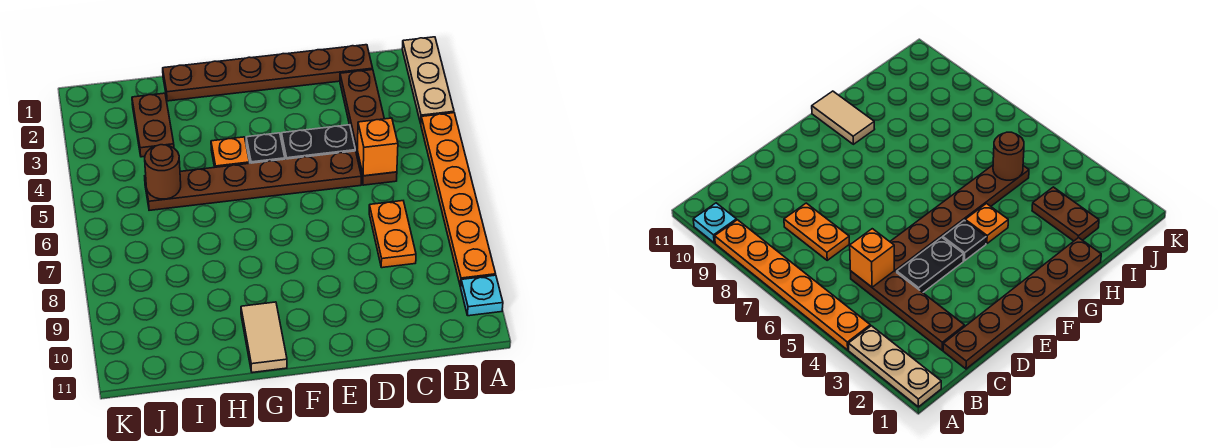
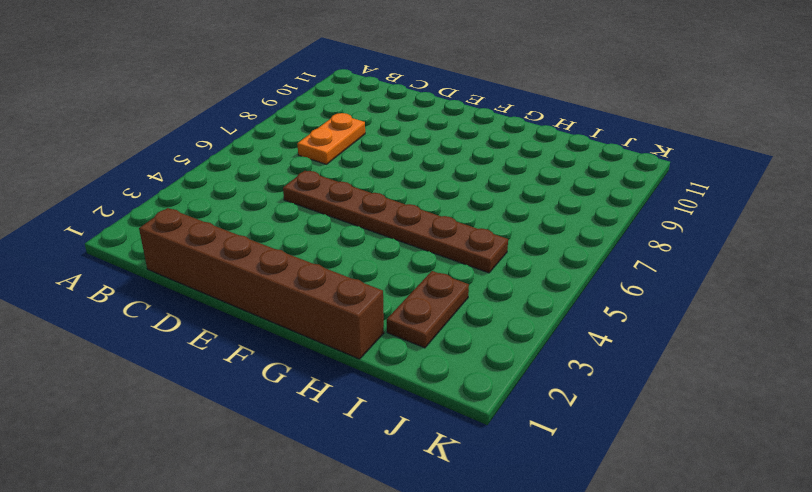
brown 1x6 brick [139,208,384,359] -> brown 1x6 plate [163,45,373,101]
none -> tan 1x3 plate [402,37,454,123]
none -> orange 1x6 plate [421,113,496,287]
none -> cyan 1x1 plate [461,275,503,316]

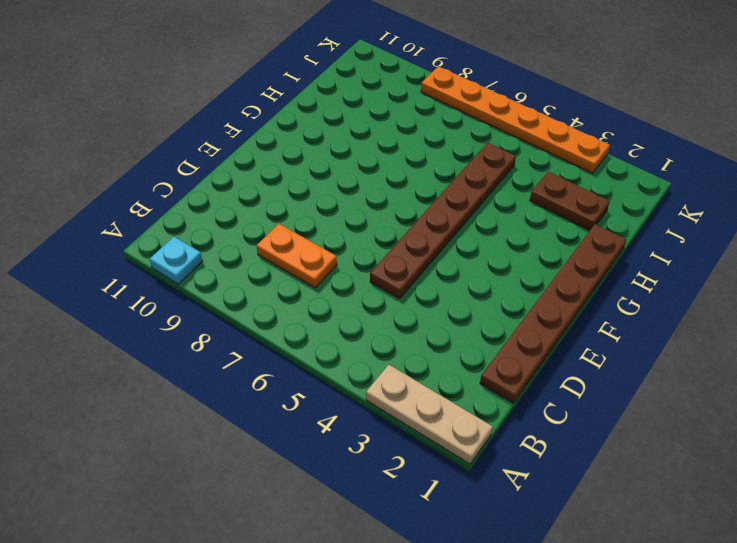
orange 1x6 plate [421,66,610,173] -> orange 1x6 plate moved to [421,113,496,287]
none -> brown 1x4 plate [340,70,397,185]
none -> black 1x2 plate [282,125,355,159]
none -> black 1x1 plate [246,133,285,163]

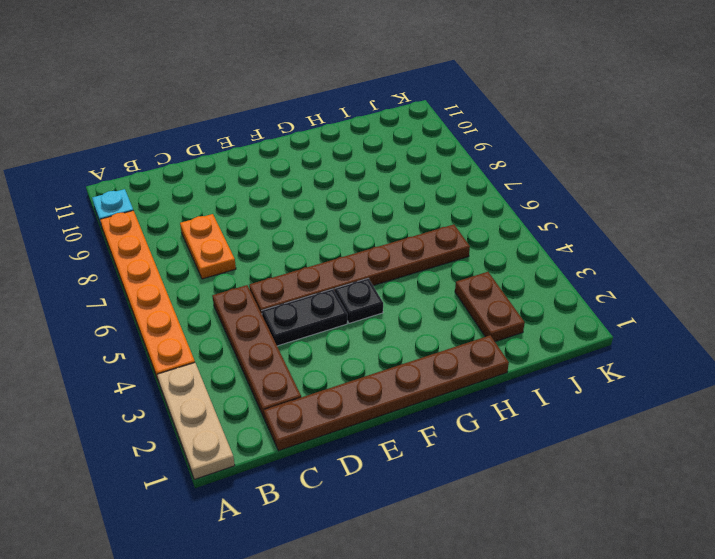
none -> orange 1x1 plate [211,137,249,167]
none -> tan 1x2 tile [241,302,287,373]
none -> orange 1x1 brick [357,118,398,176]

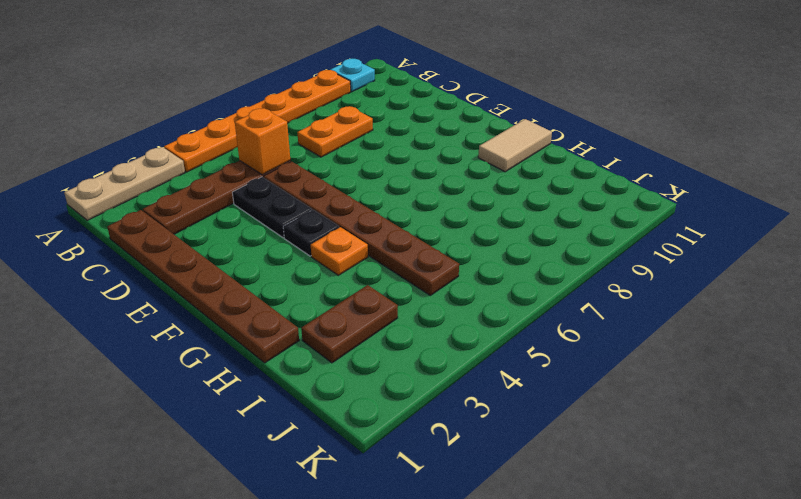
none -> brown 1x1 round brick [145,145,181,199]

